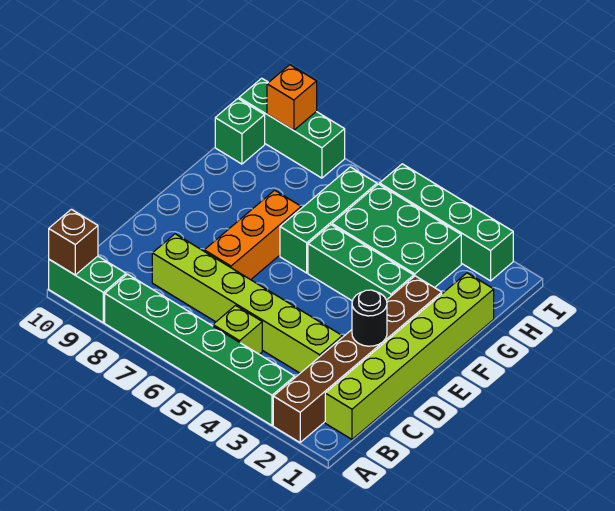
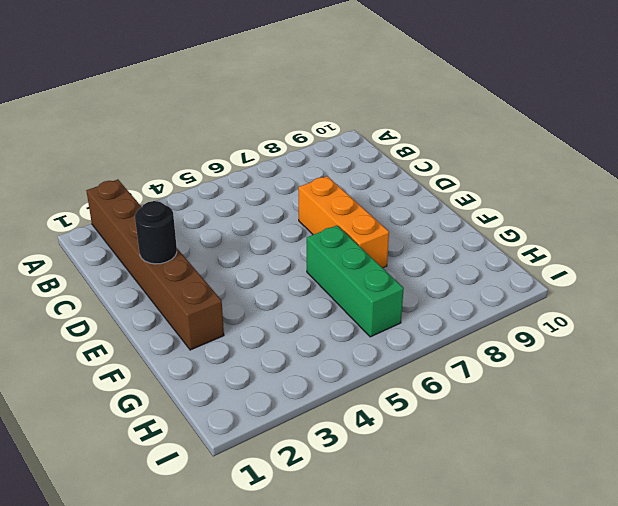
none -> green 1x6 brick [105,274,295,425]
none -> green 1x2 brick [49,256,126,323]
none -> lime 1x6 brick [325,273,494,439]

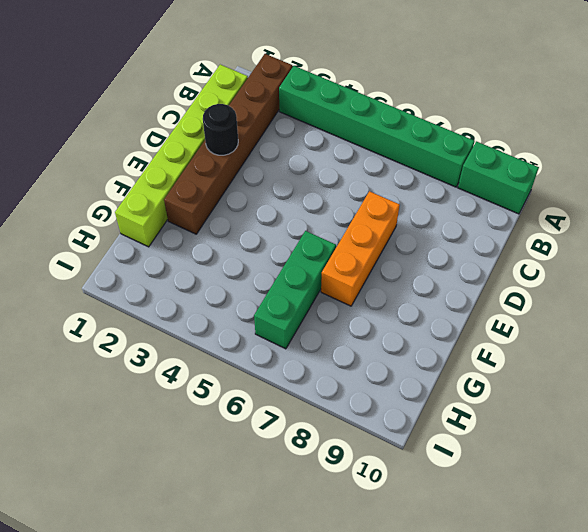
none -> lime 1x1 brick [213,305,262,354]
none -> lime 1x6 brick [152,234,342,373]
none -> green 1x3 brick [308,225,414,301]

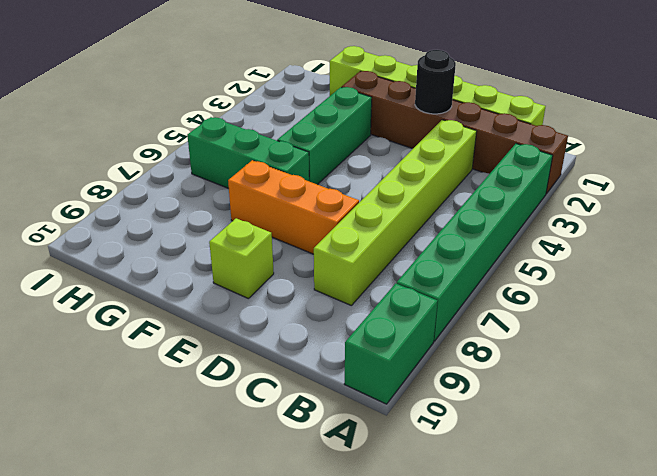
lime 1x1 brick [209,218,274,299] -> lime 1x1 brick moved to [213,305,262,354]
none -> green 2x3 brick [332,184,461,288]
none -> green 1x1 brick [215,99,265,164]
none -> green 1x4 brick [380,164,513,281]

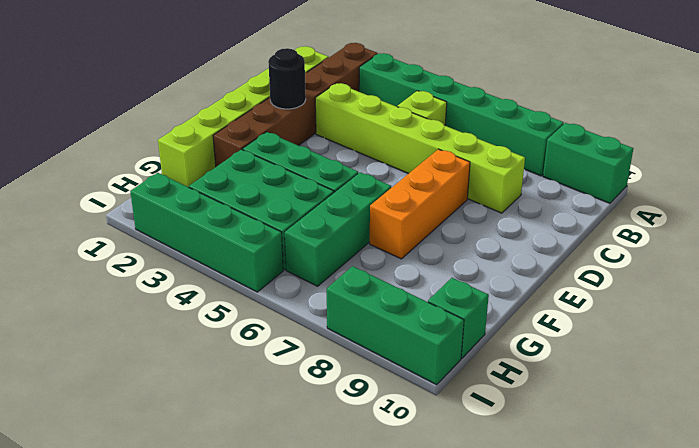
none -> brown 1x1 brick [49,209,98,275]
none -> orange 1x1 brick [267,65,317,130]

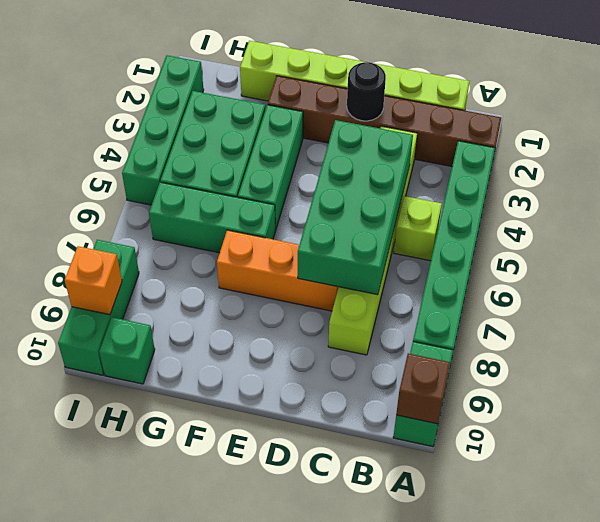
green 2x4 brick [298,120,413,295] -> none

